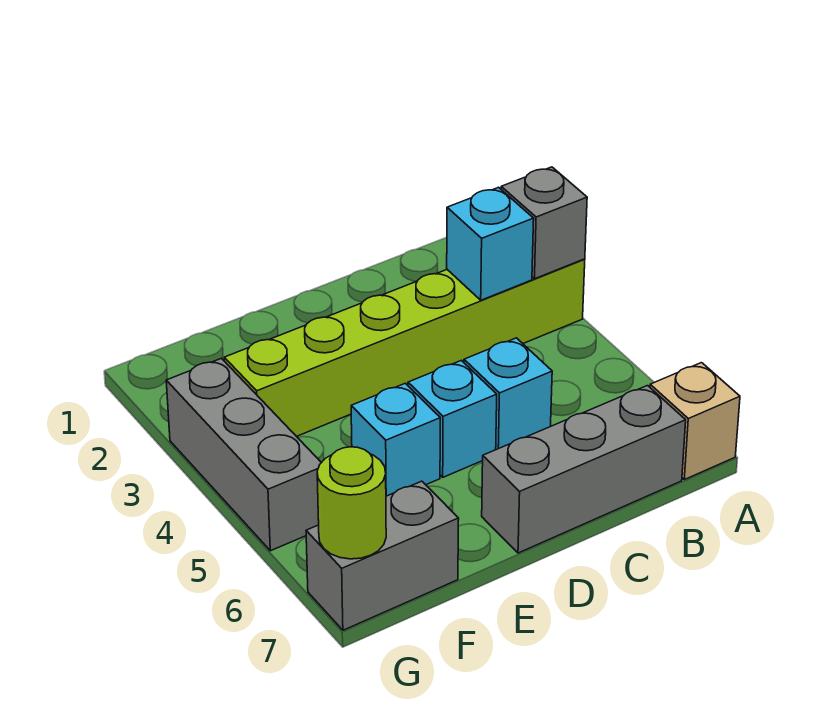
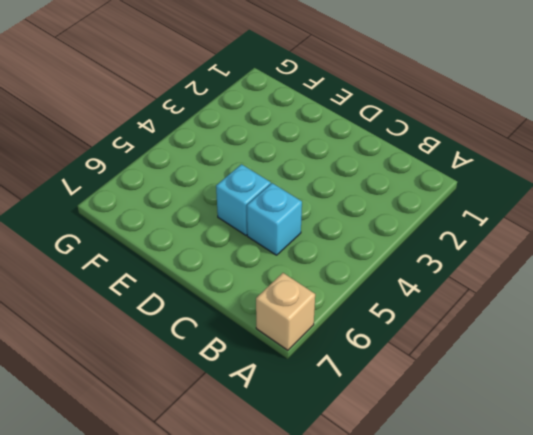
none -> lime 1x6 brick [224,259,585,437]
none -> grey 1x3 brick [482,386,686,553]

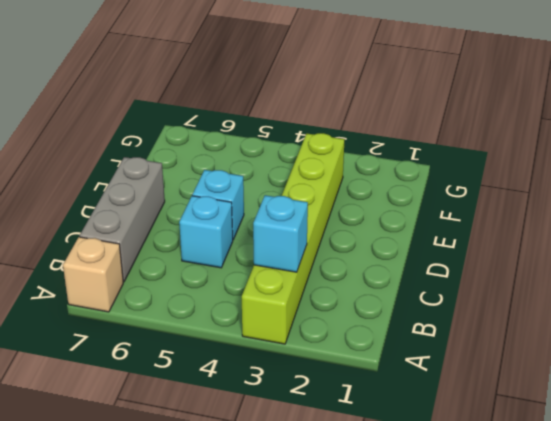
none -> cyan 1x1 brick [351,383,440,496]
none -> grey 1x2 brick [306,481,459,630]

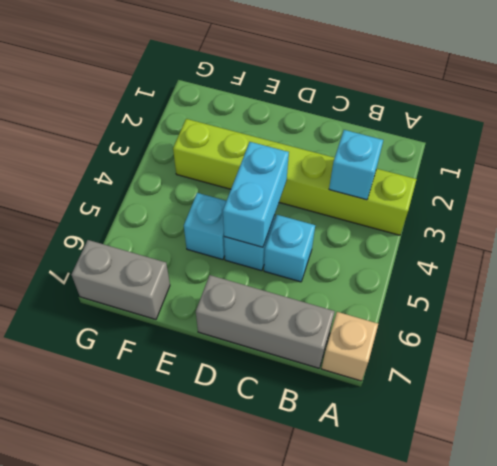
cyan 1x2 brick [223,142,289,247] -> none
none -> grey 1x3 brick [166,358,321,551]
none -> grey 1x1 brick [501,167,587,279]

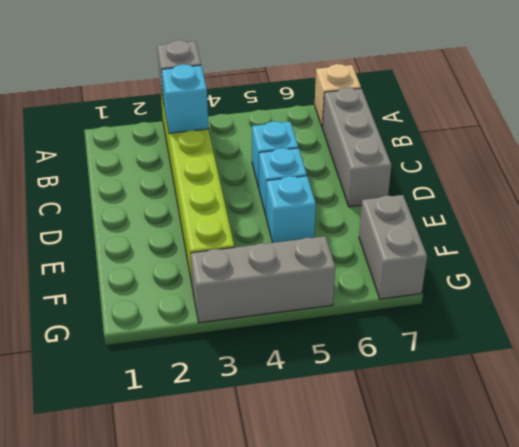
none -> lime 1x1 round brick [317,447,386,559]

